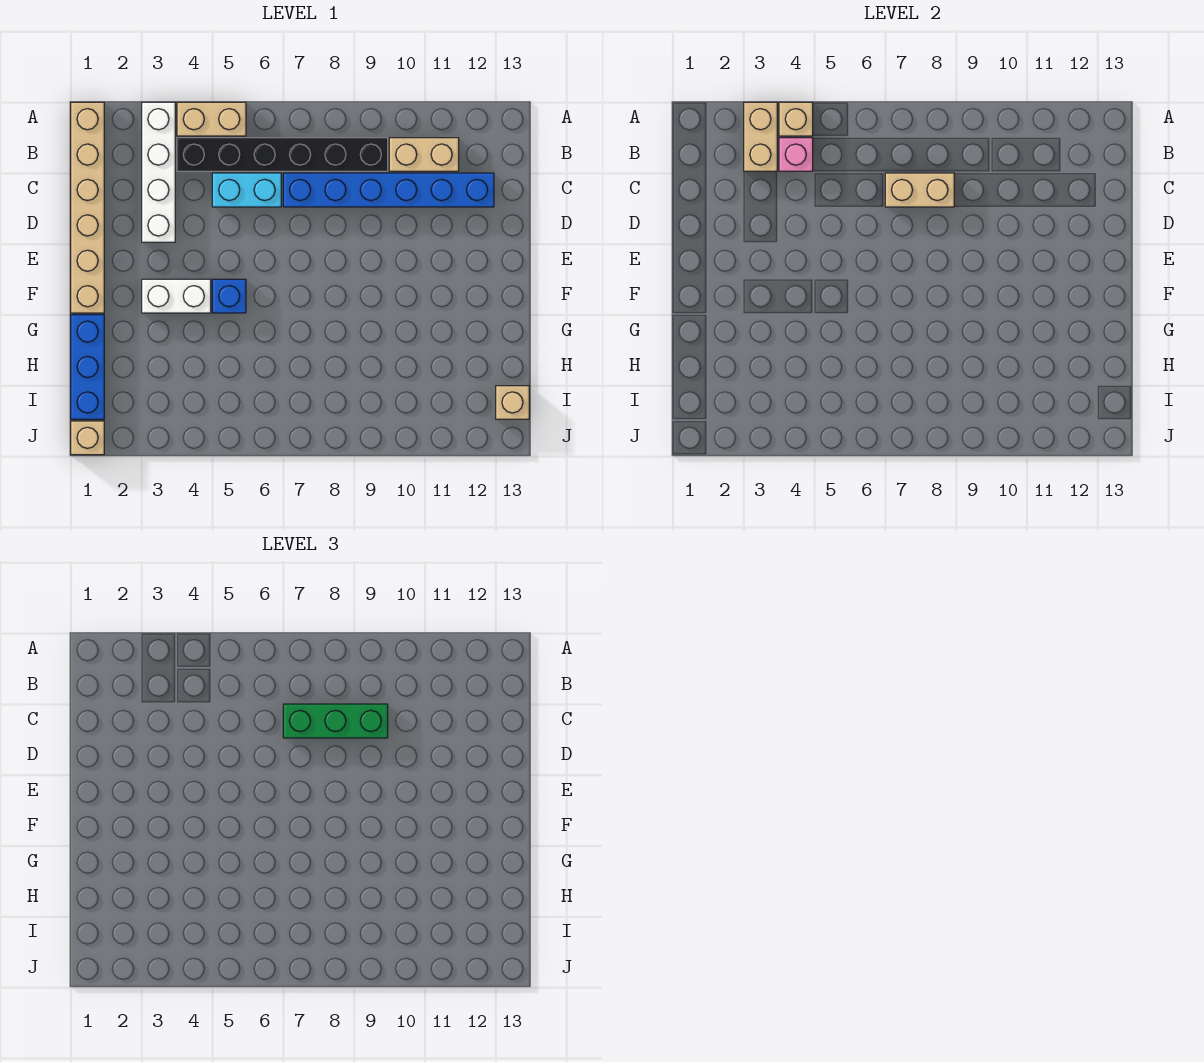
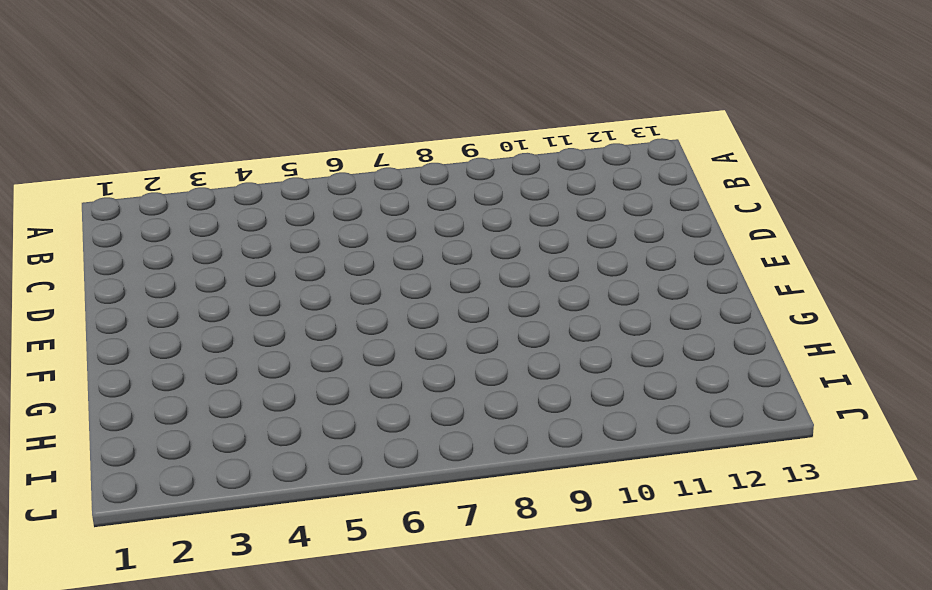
none -> tan 1x6 brick [71,102,104,313]
none -> white 1x4 brick [142,102,175,242]
none -> tan 1x2 brick [177,102,246,136]

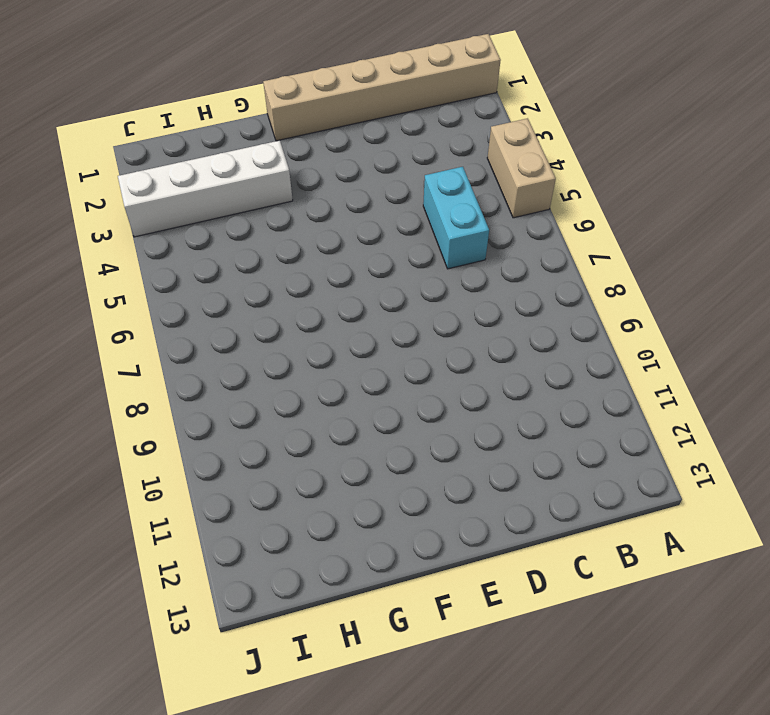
white 1x4 brick [118,141,293,237] -> white 1x4 brick moved to [142,102,175,242]
none -> black 1x6 brick [177,138,388,171]
none -> tan 1x2 brick [389,138,459,171]
none -> blue 1x6 brick [283,173,494,207]

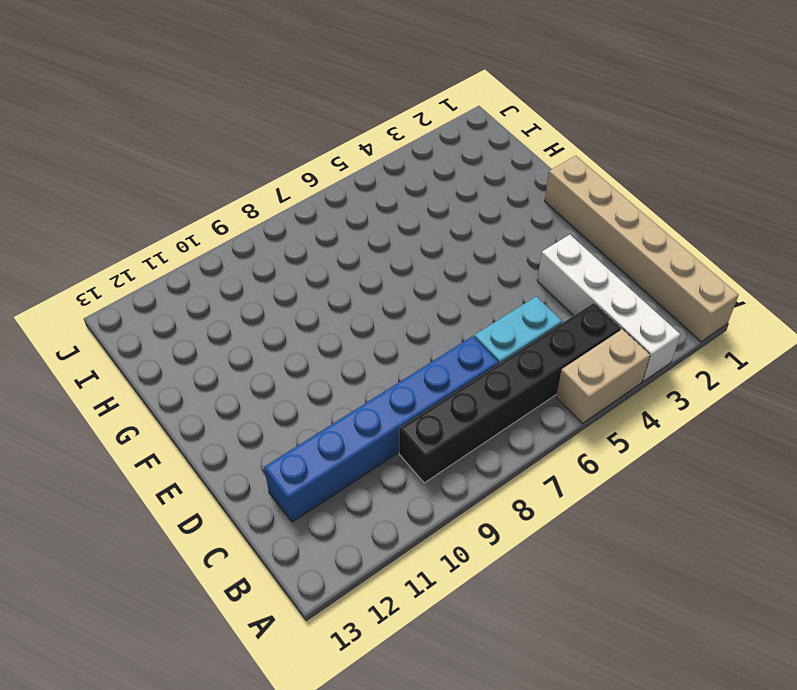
none -> tan 1x2 brick [389,138,459,171]
none -> white 1x2 brick [142,279,211,313]
none -> blue 1x1 brick [212,279,246,313]

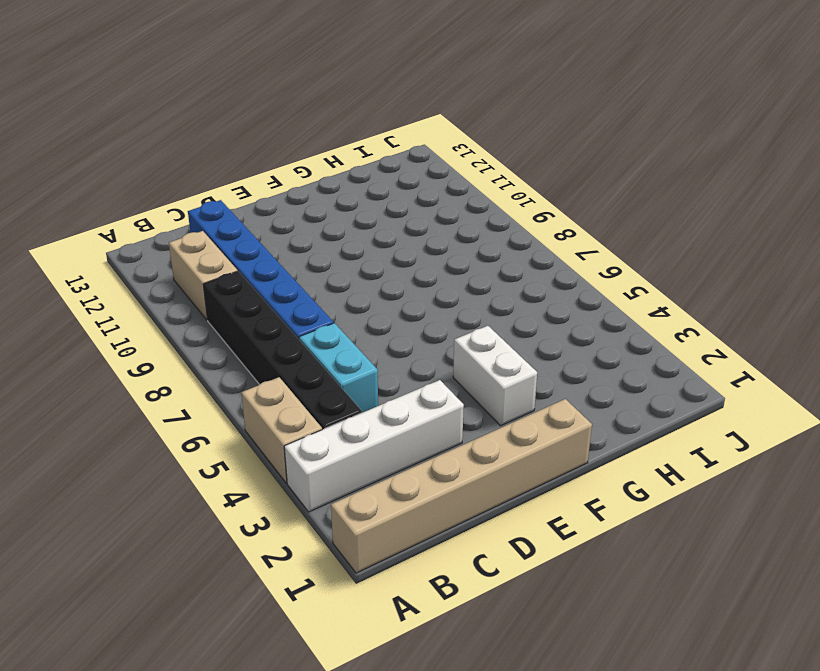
none -> blue 1x1 brick [212,279,246,313]
none -> blue 1x3 brick [71,315,104,419]
none -> tan 1x1 brick [496,386,529,419]

